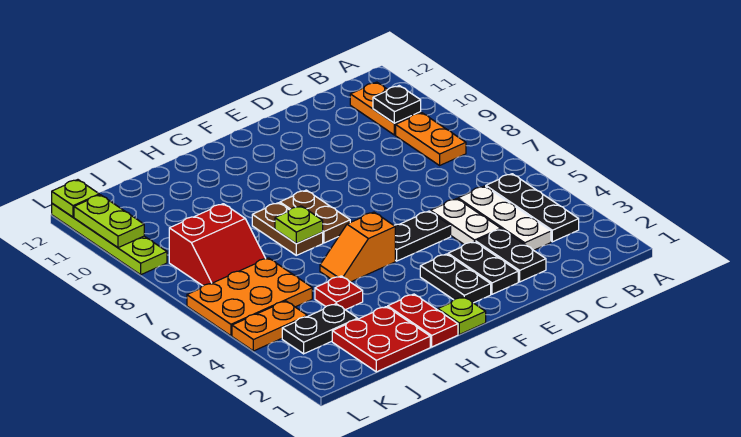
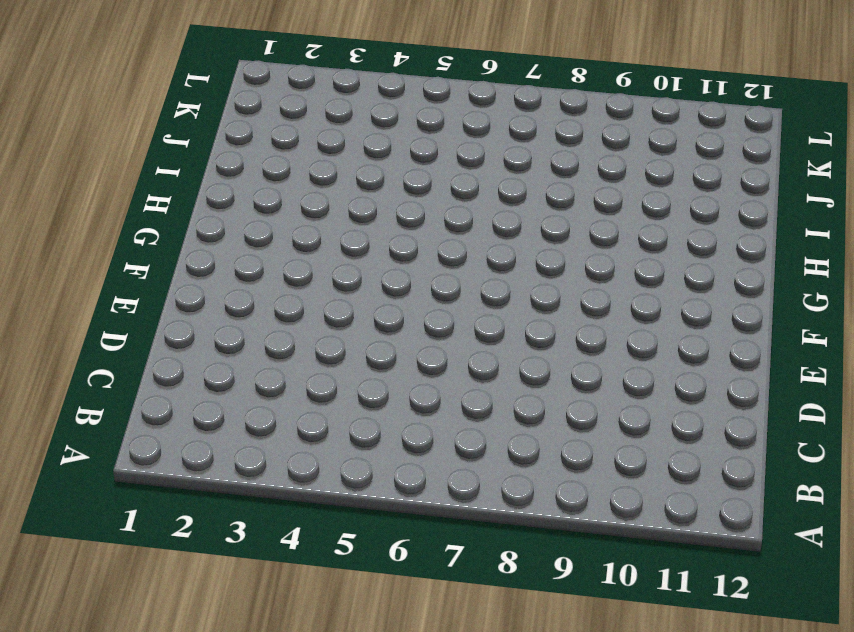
none -> black 1x3 plate [486,174,579,242]
none -> orange 1x2 plate [396,113,466,165]
none -> orange 1x2 plate [350,82,421,135]

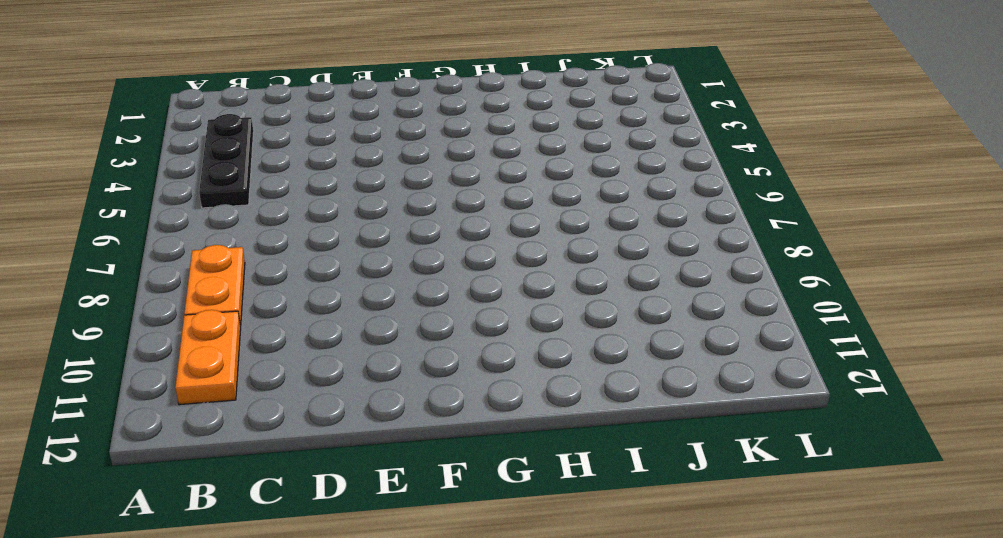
none -> white 1x3 plate [458,186,551,250]
none -> black 1x2 plate [476,229,546,282]
none -> white 1x2 plate [431,199,501,244]

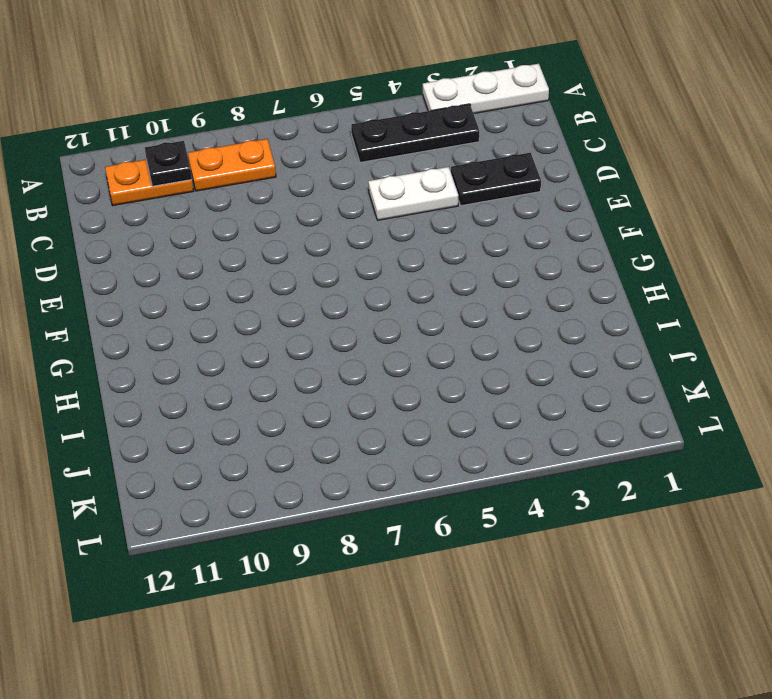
white 1x3 plate [423,64,549,114] -> white 1x3 plate moved to [458,186,551,250]
none -> black 1x2 plate [448,241,518,294]
none -> black 1x2 plate [394,211,451,261]
none -> black 1x2 plate [420,254,491,303]

